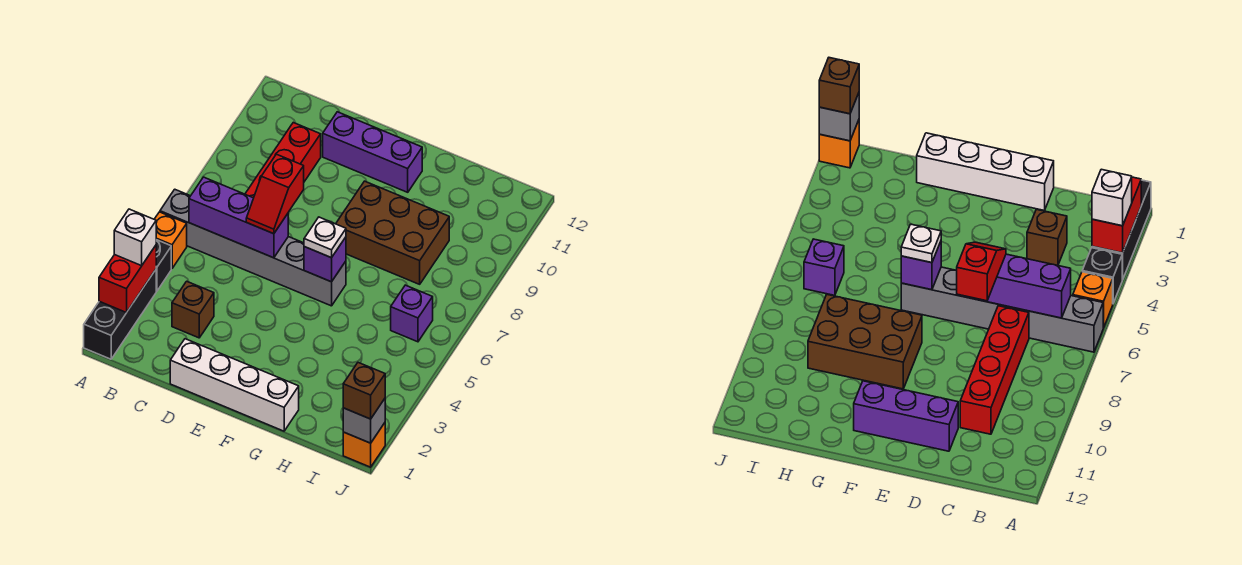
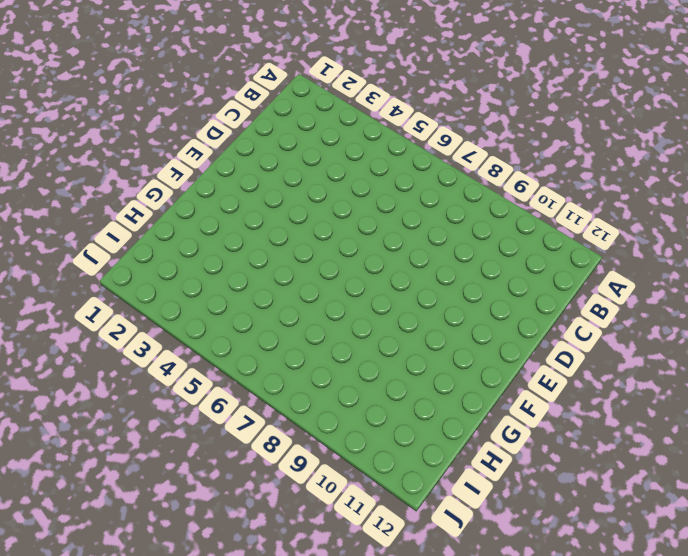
none -> black 1x3 brick [84,270,156,359]
none -> black 1x1 brick [156,240,171,291]
none -> orange 1x1 brick [154,212,187,268]

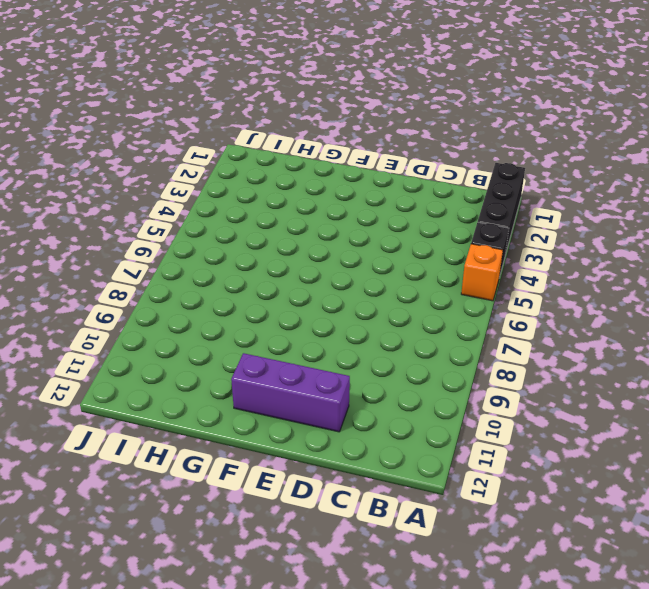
none -> grey 1x6 brick [160,189,346,306]
none -> brown 1x1 brick [172,281,214,338]
none -> red 1x4 brick [245,123,321,198]

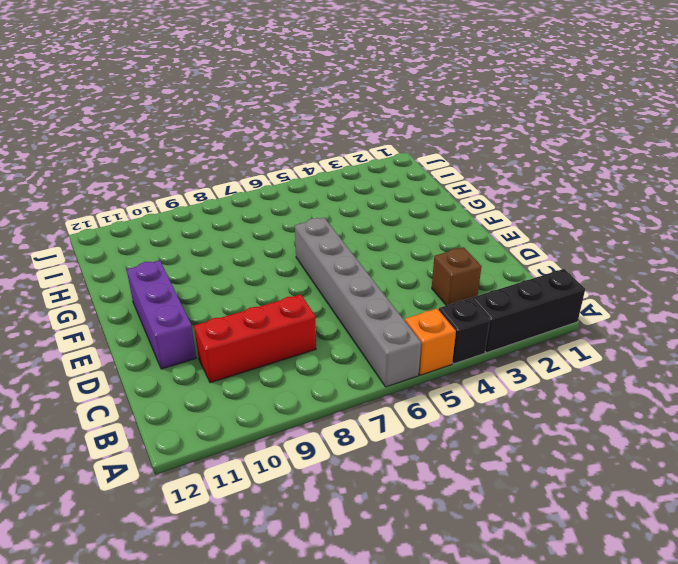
red 1x3 brick [194,295,316,383] -> red 1x4 brick [245,123,321,198]
none -> white 1x4 brick [170,339,299,431]
none -> brown 2x3 brick [336,181,449,284]
none -> purple 1x1 brick [391,285,433,342]

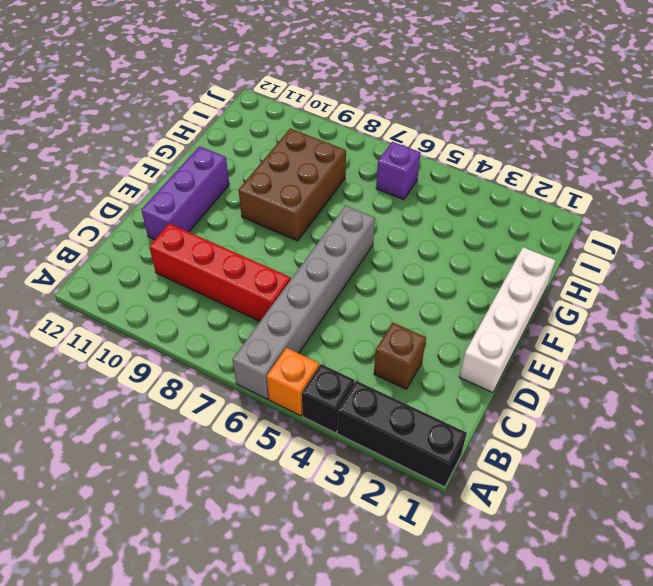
none -> orange 1x1 brick [343,423,385,467]
none -> red 1x2 brick [99,245,156,313]
none -> purple 1x3 brick [189,177,288,258]

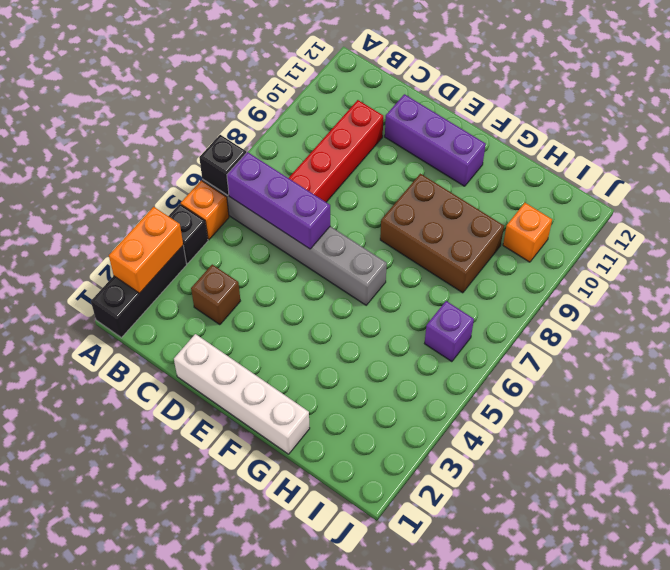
orange 1x2 brick [109,207,183,293] -> red 1x2 brick [99,245,156,313]
black 1x1 brick [199,135,246,195] -> none
orange 1x1 brick [503,203,552,262] -> orange 1x1 brick moved to [343,423,385,467]
none -> purple 1x1 brick [304,237,346,282]
none -> grey 1x1 brick [343,399,385,443]
none -> white 1x1 brick [114,209,156,266]

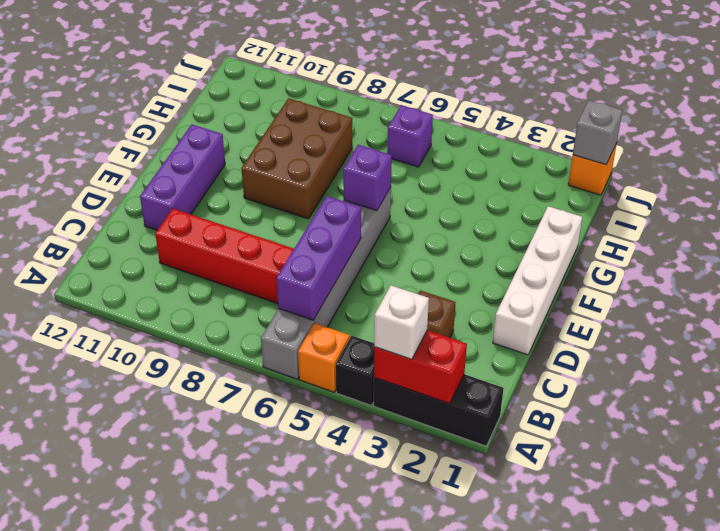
none -> red 1x2 slope [246,154,304,234]
none -> white 1x1 plate [304,217,346,258]
none -> brown 1x1 brick [343,363,385,419]

